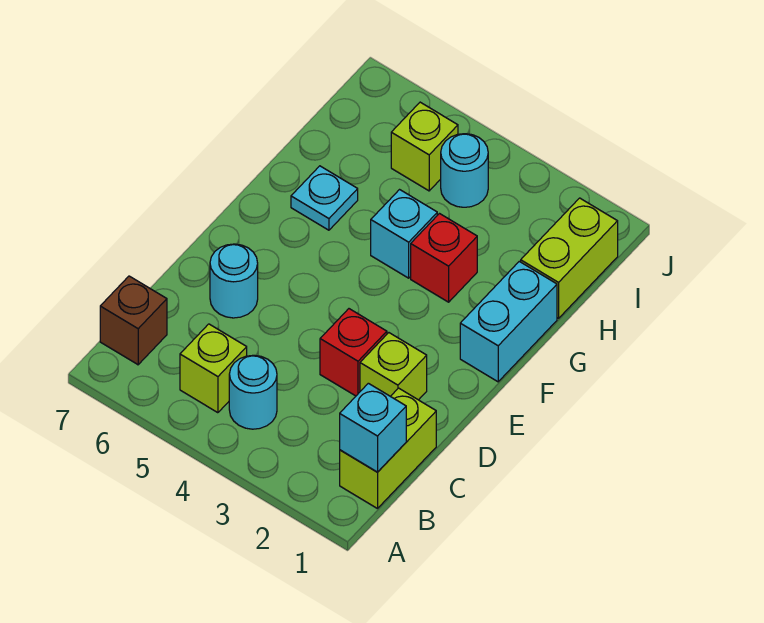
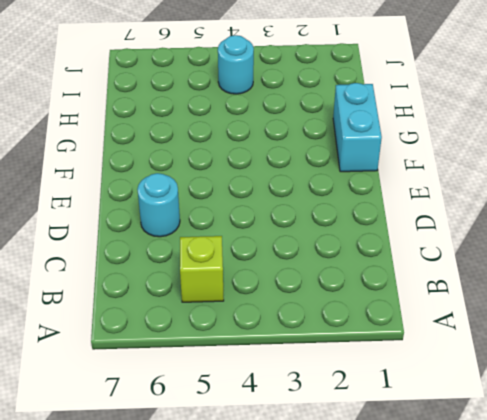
none -> lime 1x2 brick [340,388,436,509]
none -> cyan 1x1 round brick [229,355,277,429]
none -> brown 1x1 brick [100,276,167,365]

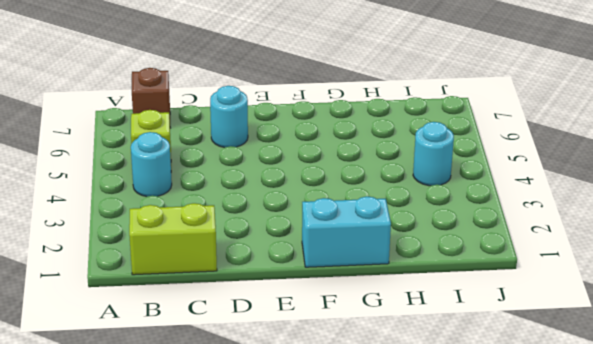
none -> lime 1x1 brick [360,333,427,400]
none -> red 1x1 brick [320,309,387,396]
none -> red 1x1 brick [411,214,477,302]

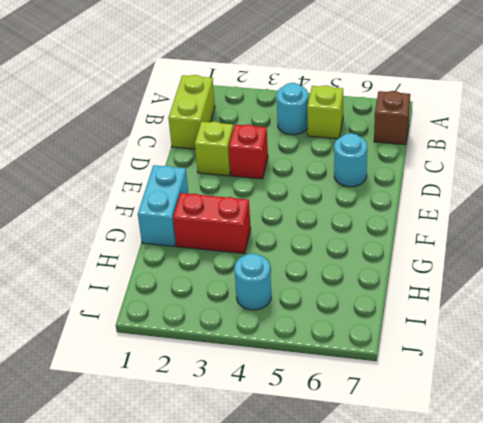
red 1x2 brick [173,193,251,254] -> red 1x1 brick [411,214,477,302]
none -> cyan 1x1 brick [371,190,437,278]
none -> cyan 1x1 plate [291,166,358,230]
none -> lime 1x2 brick [521,198,618,318]

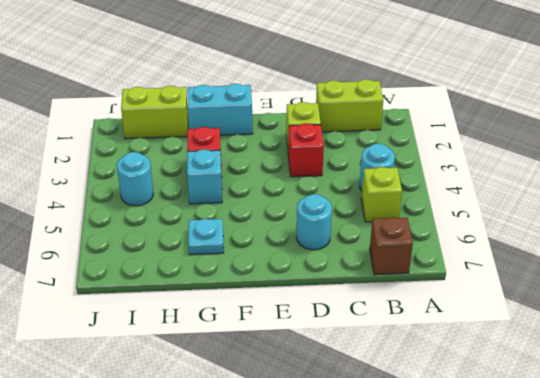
none -> lime 1x1 brick [391,102,458,191]
none -> cyan 1x1 brick [340,383,406,472]

